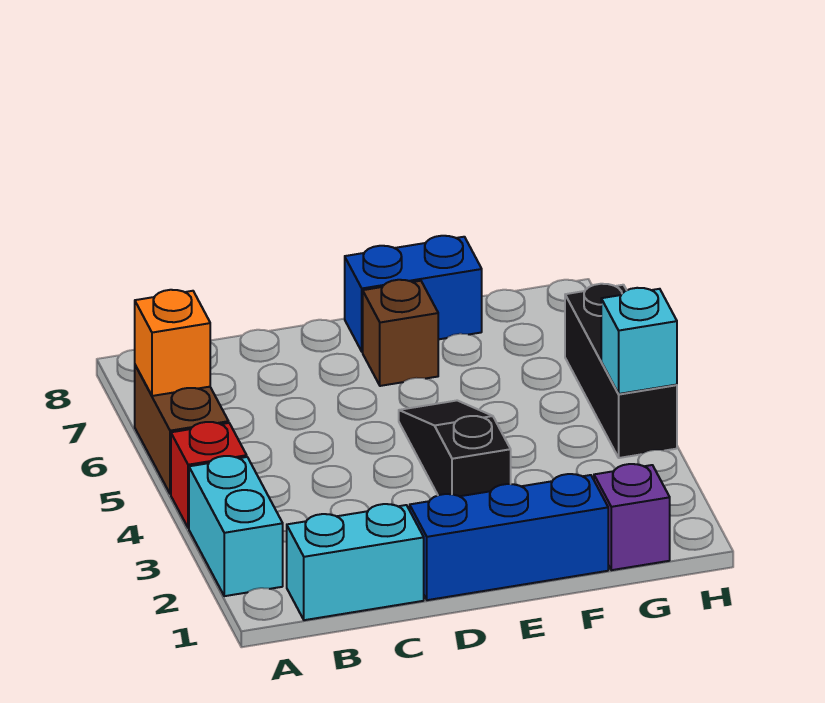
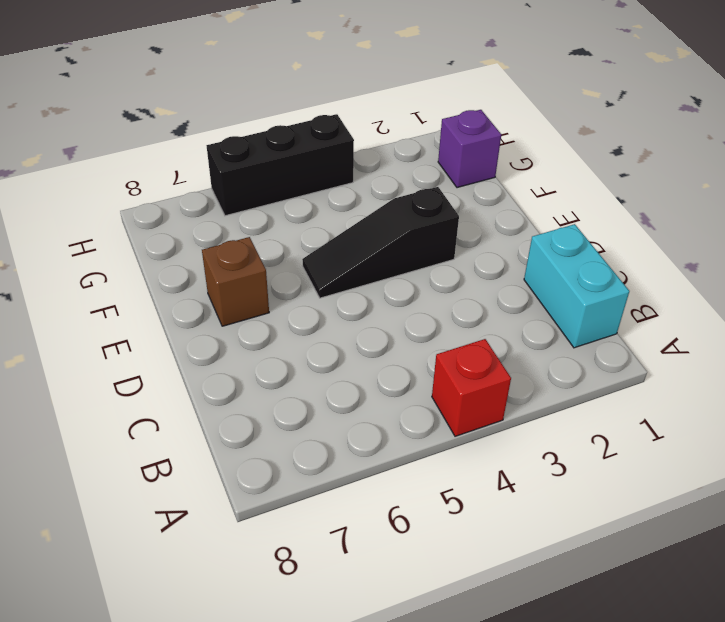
none -> cyan 1x2 brick [189,456,283,596]
none -> brown 1x2 brick [135,365,229,494]
none -> blue 1x3 brick [410,474,608,600]

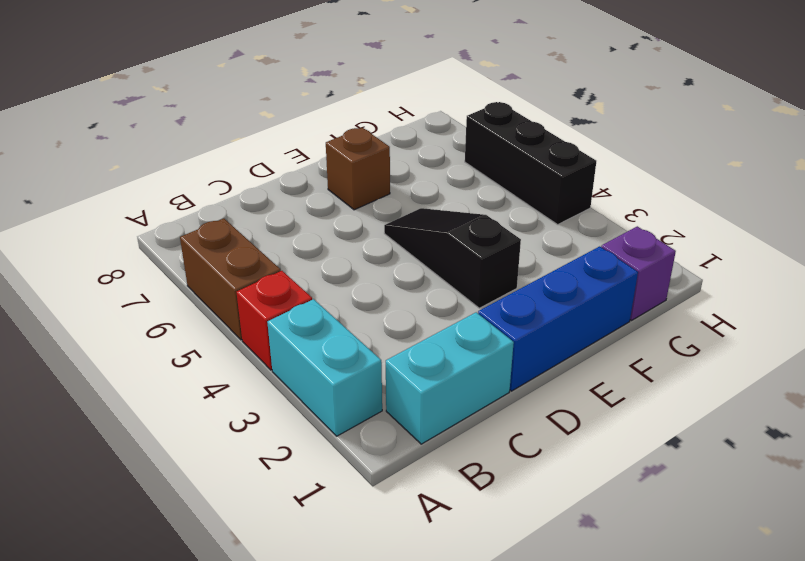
none -> blue 1x2 brick [345,236,482,352]
none -> orange 1x1 brick [135,290,210,396]
none -> cyan 1x1 brick [601,288,677,394]

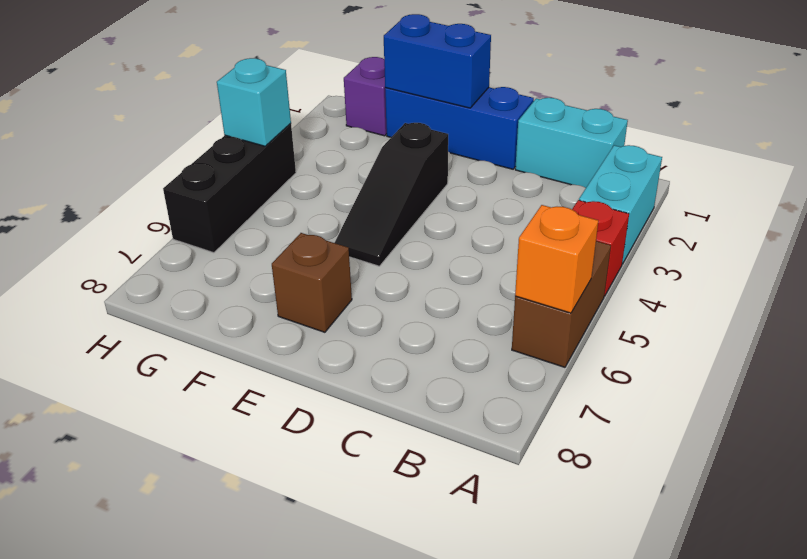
blue 1x2 brick [384,14,491,108] -> blue 1x2 brick moved to [345,236,482,352]

